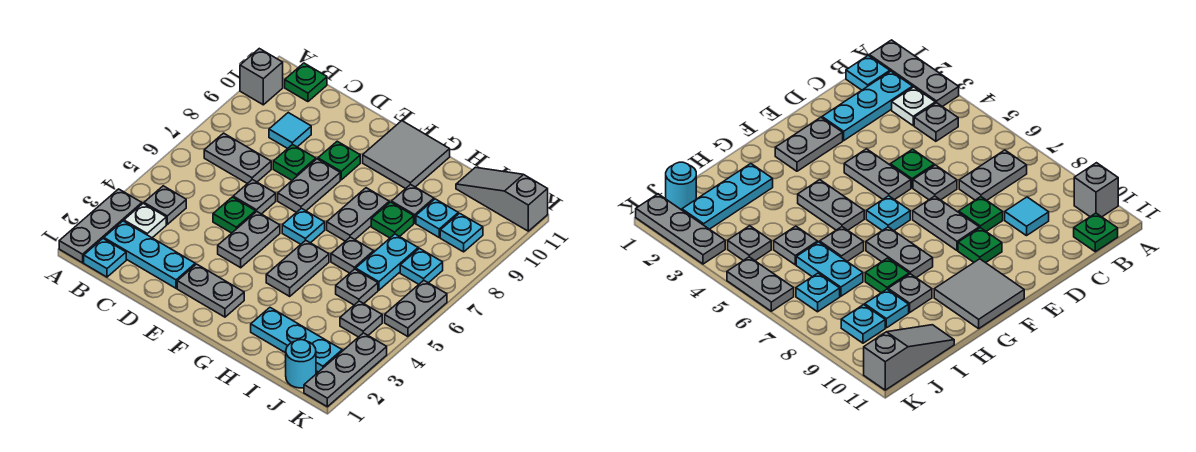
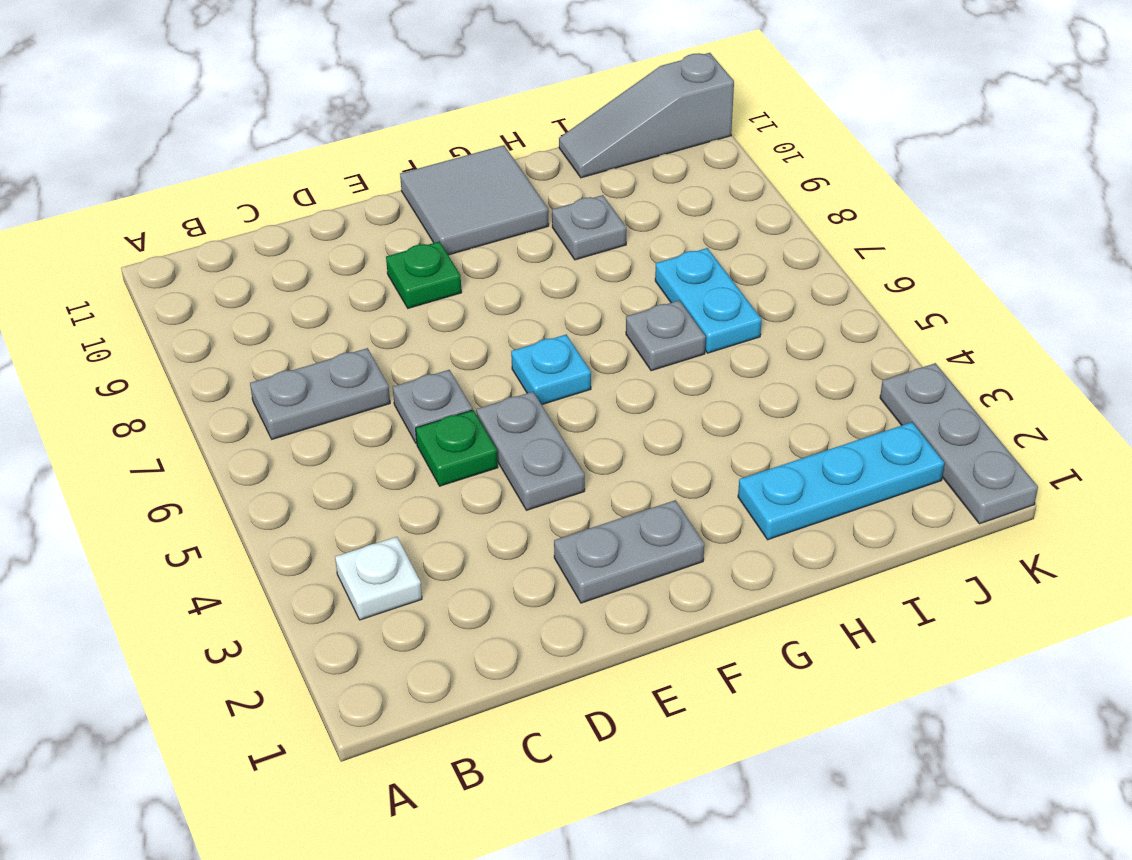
none -> grey 1x3 plate [59,189,142,263]
none -> grey 1x1 brick [240,49,283,105]
none -> cyan 1x1 plate [84,239,126,277]
none -> cyan 1x3 plate [104,221,195,288]

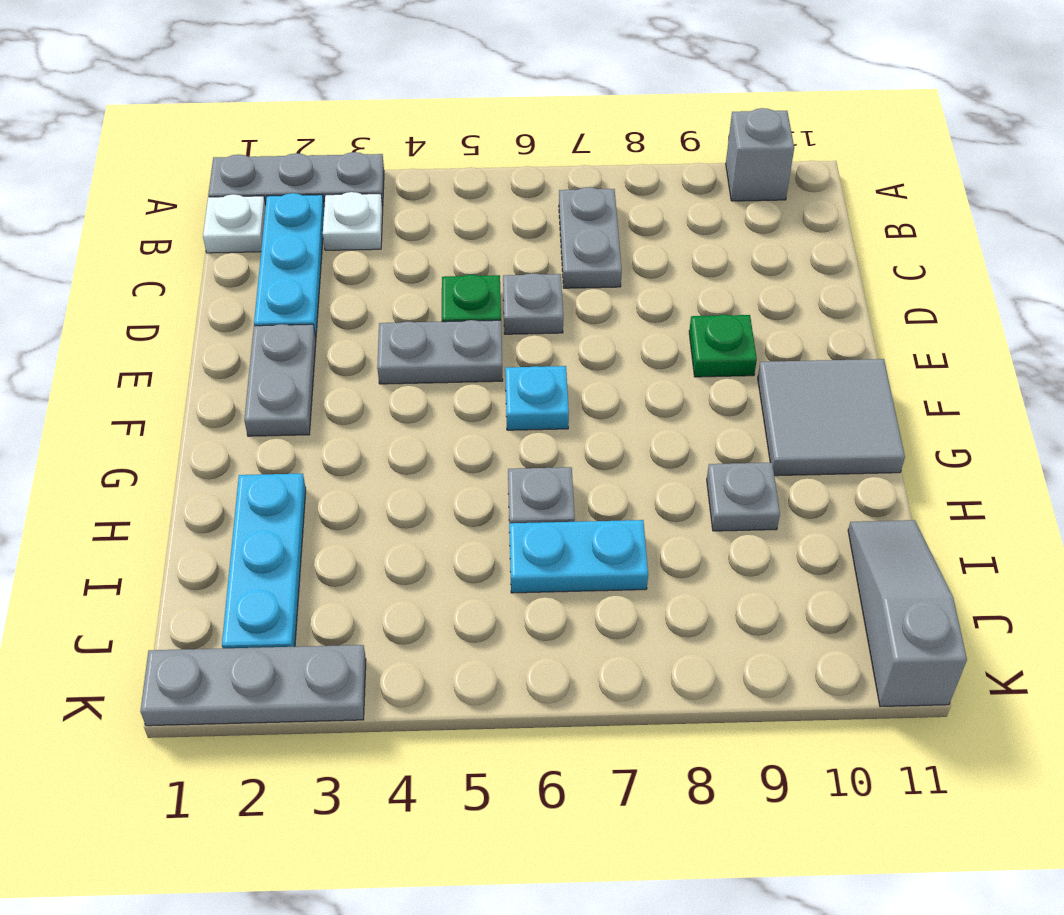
white 1x1 plate [203,194,266,253] -> cyan 1x1 plate [84,239,126,277]
none -> grey 1x1 plate [144,186,186,224]
none -> green 1x1 plate [285,63,327,102]
none -> cyan 1x1 tile [269,113,311,149]
none -> green 1x1 plate [273,144,316,180]

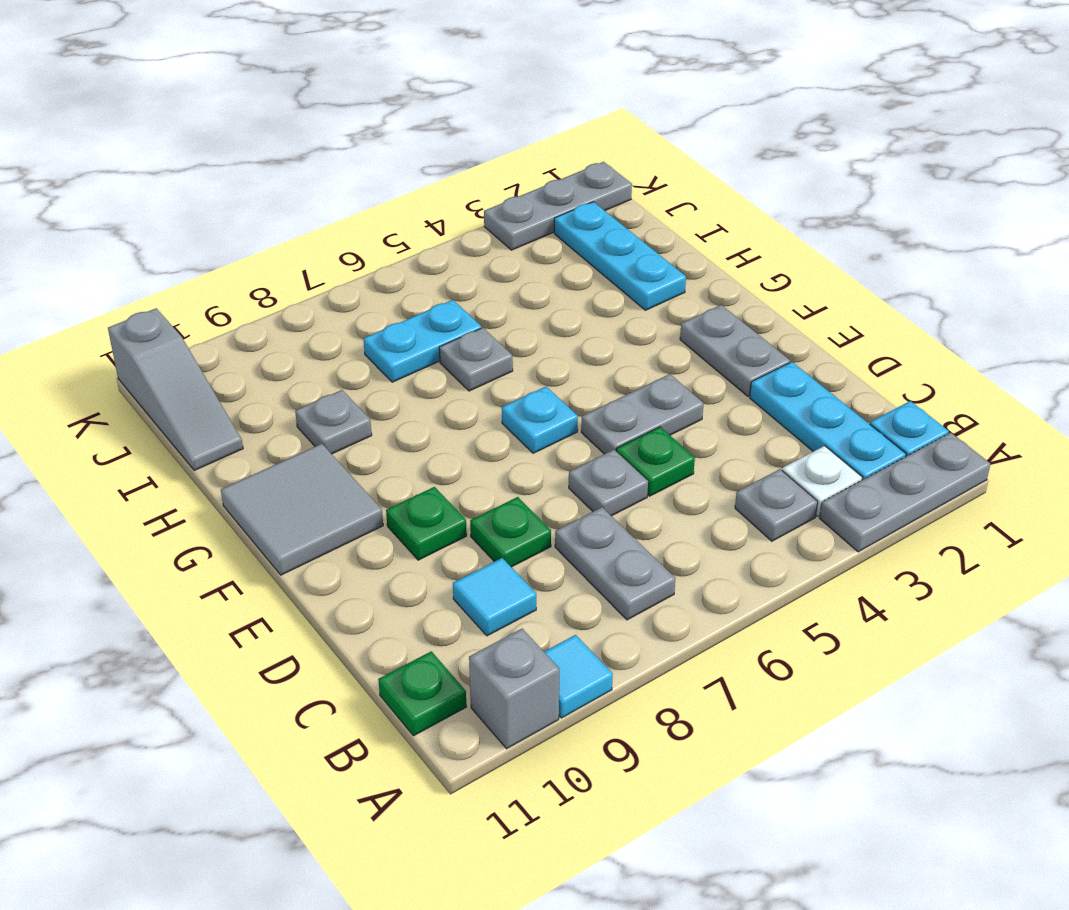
cyan 1x1 tile [544,635,613,718] -> none
none -> grey 1x2 plate [278,159,340,212]
none -> grey 1x2 plate [266,240,329,296]
none -> grey 1x2 plate [327,188,389,241]
none -> green 1x1 plate [371,202,414,238]

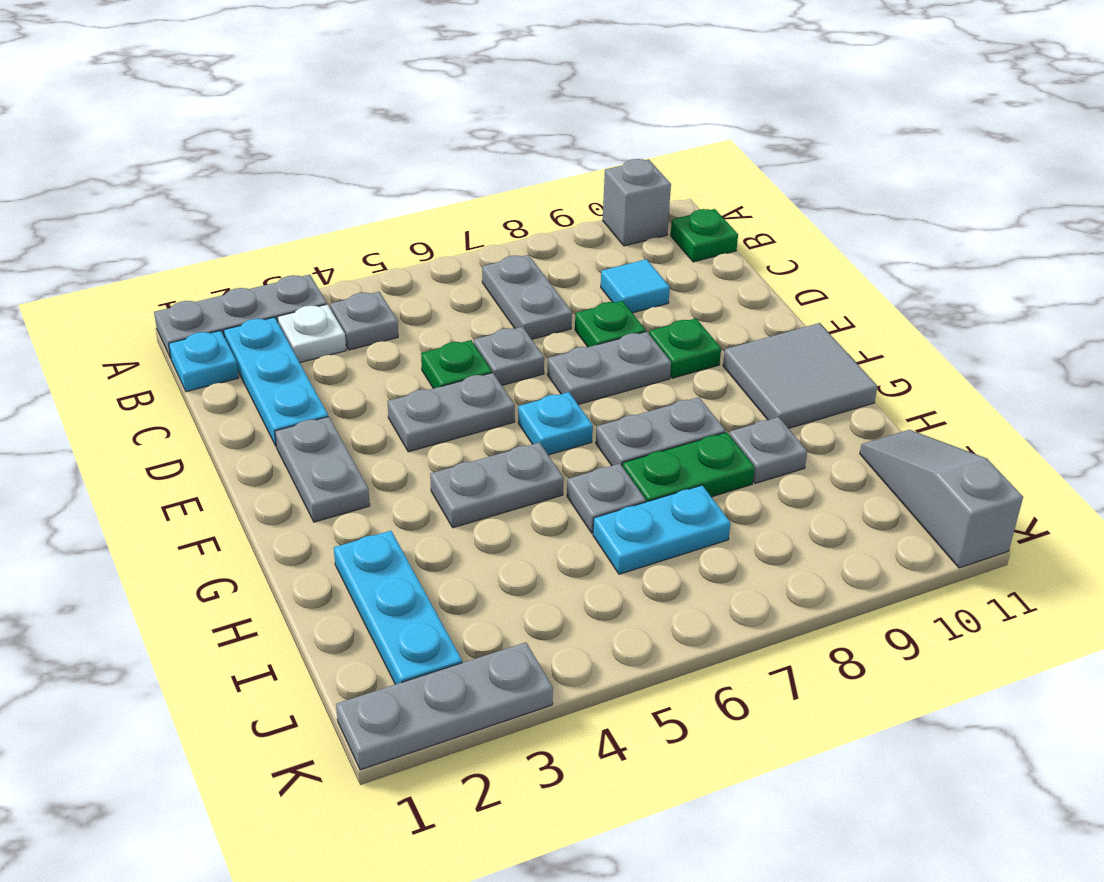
green 1x2 plate [622,432,755,502] -> green 1x1 plate [371,202,414,238]
none -> grey 1x1 plate [336,269,378,305]
none -> cyan 1x1 plate [416,199,458,237]
none -> cyan 1x1 round brick [286,340,316,388]
none -> grey 1x1 plate [340,301,382,337]

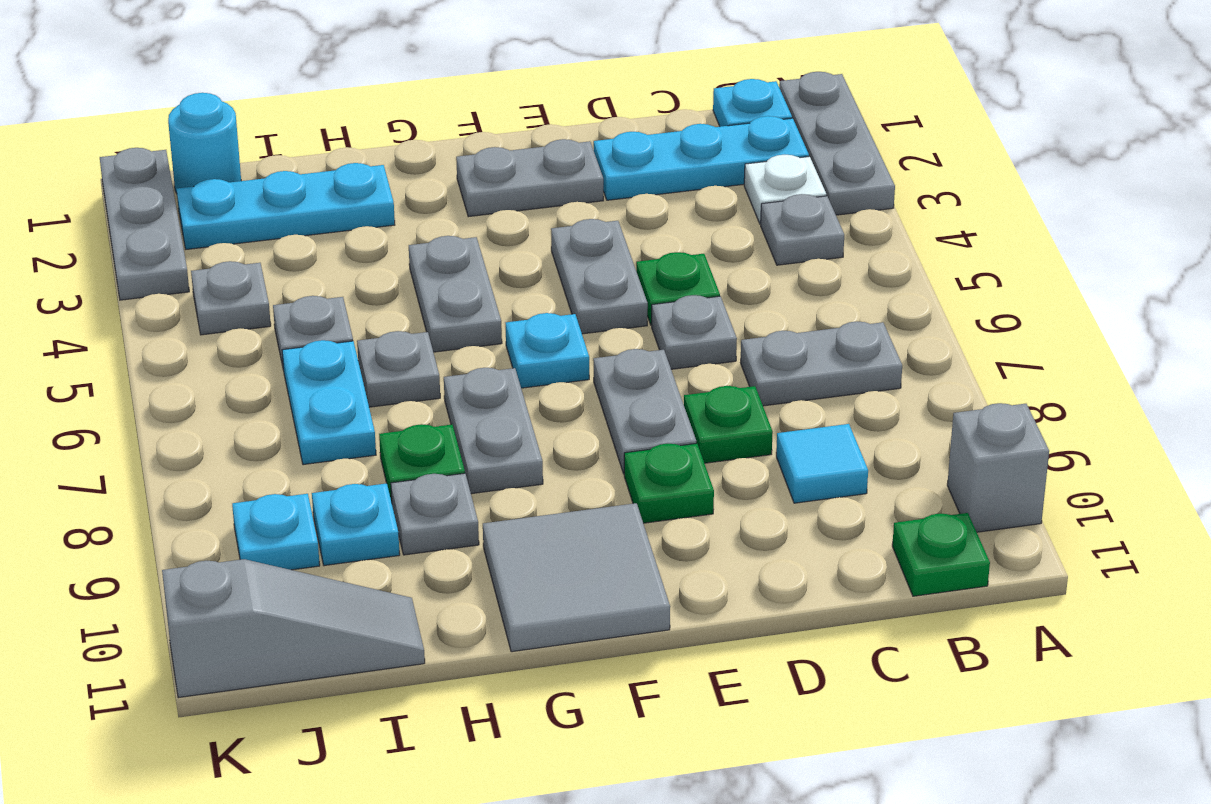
none -> cyan 1x1 plate [400,248,443,284]
none -> grey 1x2 plate [385,280,447,337]

